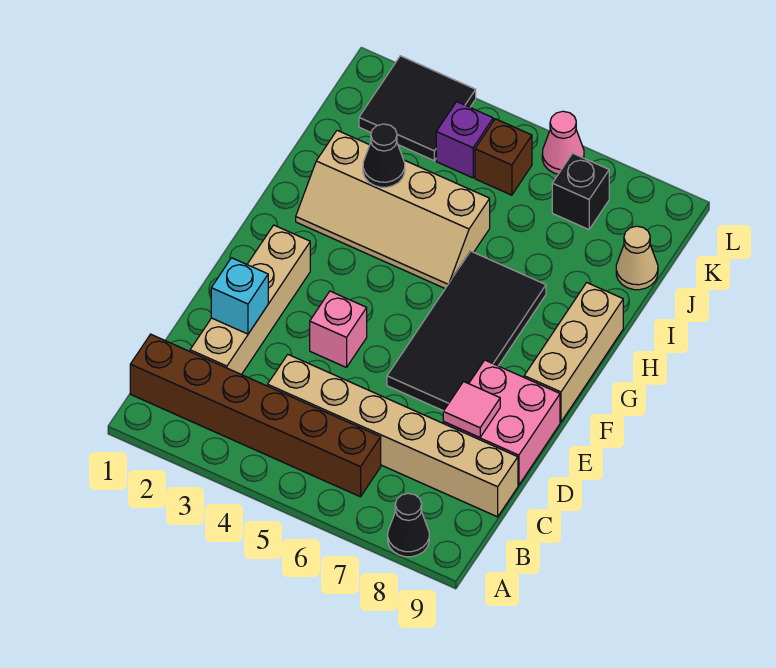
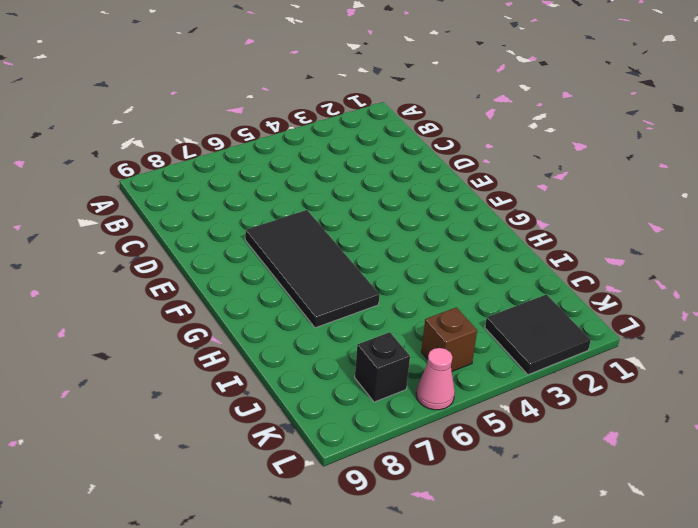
none -> black 1x1 cone [388,493,429,557]
none -> brown 1x6 brick [130,334,381,497]
none -> tan 1x4 brick [190,225,310,375]

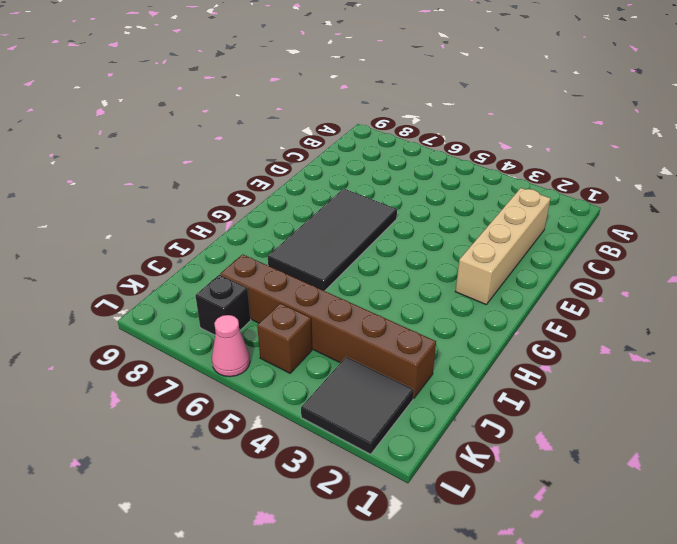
brown 1x6 brick [220,254,436,398] -> brown 1x6 brick moved to [130,334,381,497]
none -> black 1x1 cone [388,493,429,557]
none -> tan 1x6 brick [268,355,518,517]
none -> pink 2x2 brick [443,360,560,485]

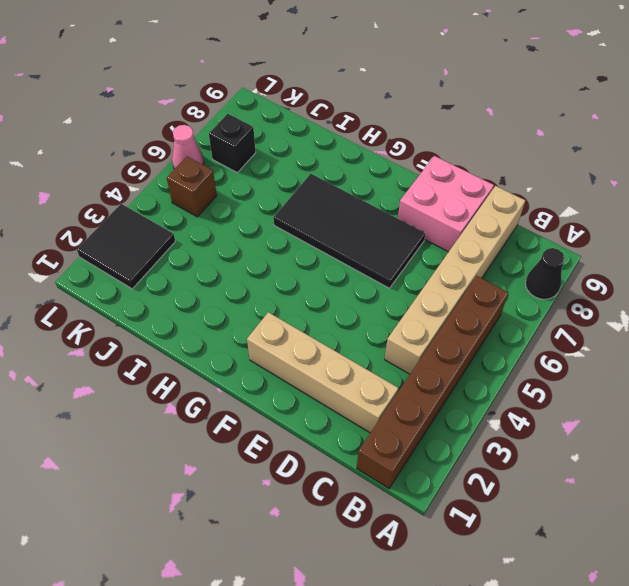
none -> pink 1x1 brick [310,291,367,368]
none -> tan 1x3 brick [524,283,623,422]
none -> tan 2x4 slope [296,130,490,288]

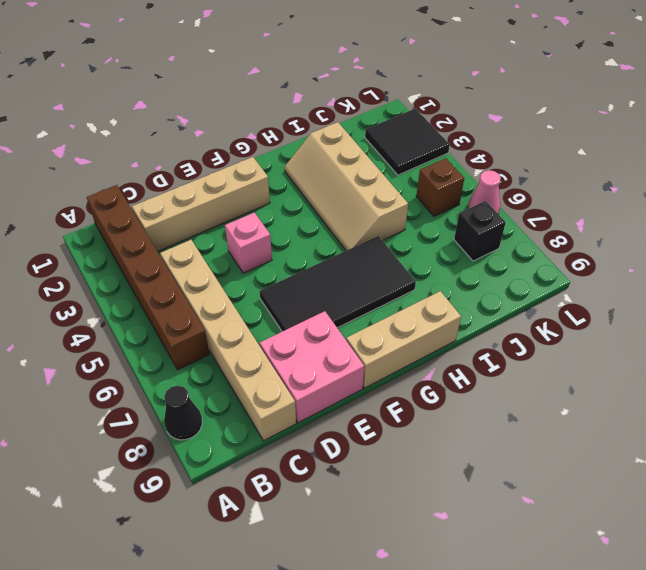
none -> tan 1x1 cone [616,226,658,290]
none -> purple 1x1 brick [436,102,493,178]
none -> cyan 1x1 brick [211,258,268,334]

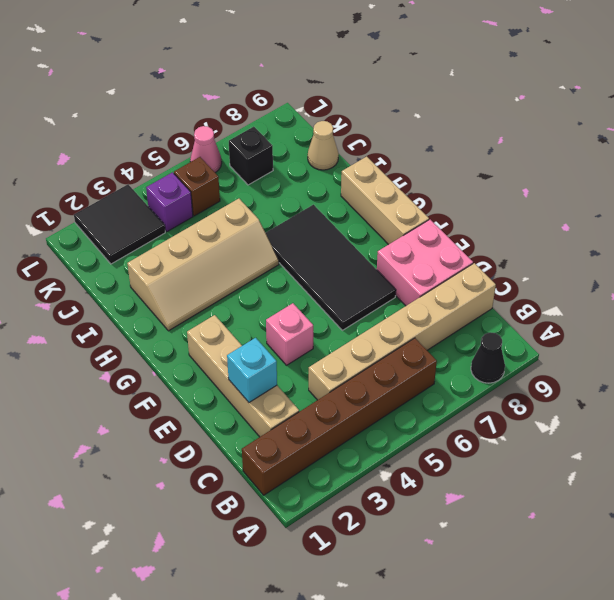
none -> pink 1x1 tile [443,382,500,438]
none -> black 1x1 cone [363,124,405,187]

